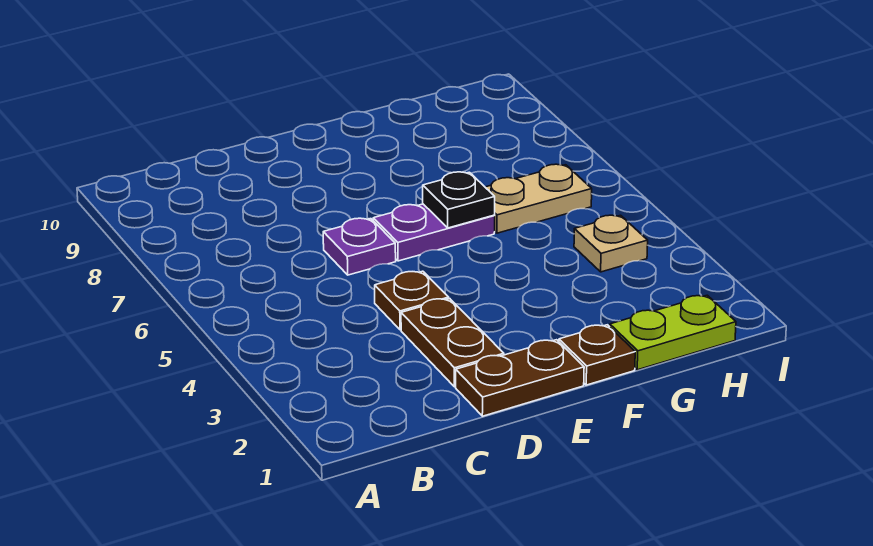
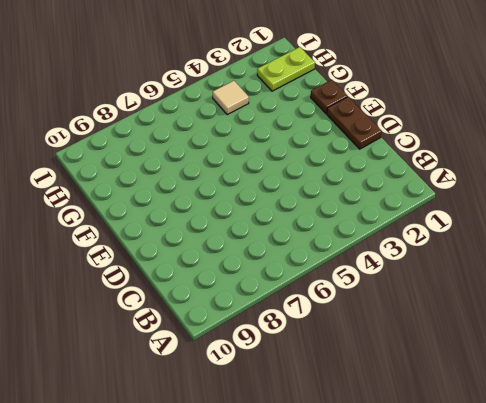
lime 1x2 plate [257,47,315,91] -> lime 1x2 plate turned to [610,295,736,370]
tan 1x1 tile [213,81,249,115] -> tan 1x1 plate [574,215,648,272]
none -> brown 1x2 plate [401,299,504,387]
none -> brown 1x1 plate [375,271,449,330]

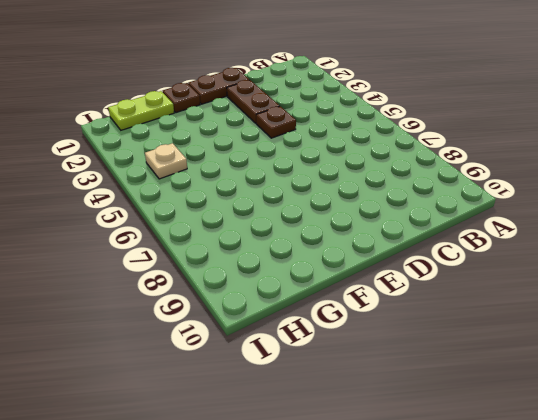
none -> purple 1x1 plate [323,218,396,275]
none -> purple 1x2 plate [373,204,495,261]

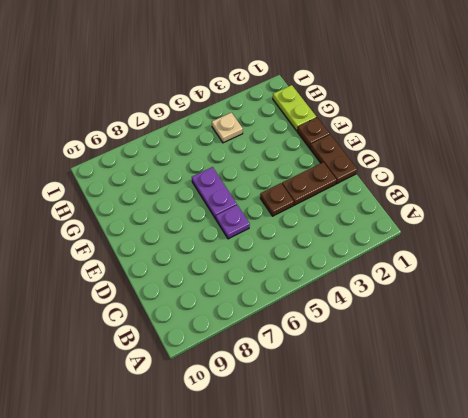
none -> tan 1x2 plate [485,164,592,233]
none -> black 1x1 plate [423,172,495,228]

